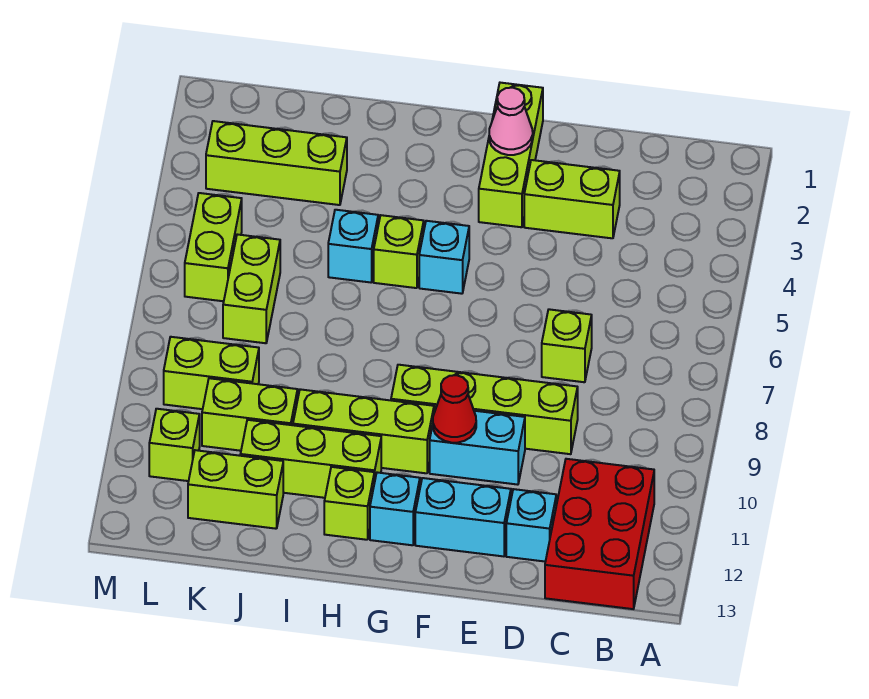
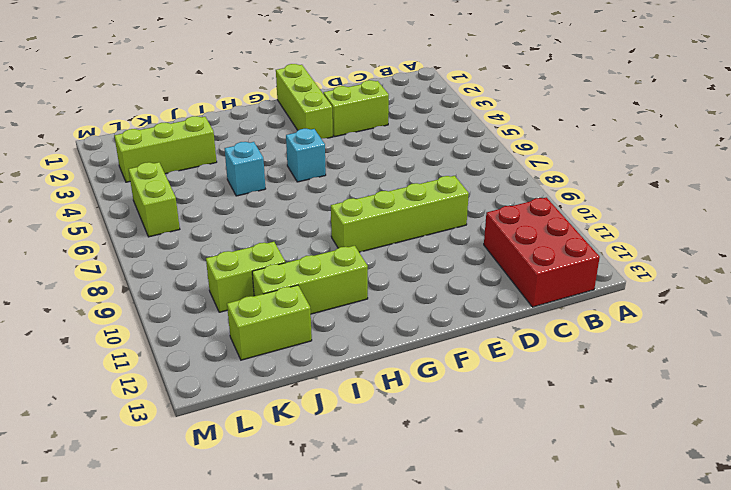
none -> lime 1x1 brick [542,309,592,382]
none -> cyan 1x1 brick [506,489,556,562]
none -> cyan 1x2 brick [430,406,525,485]

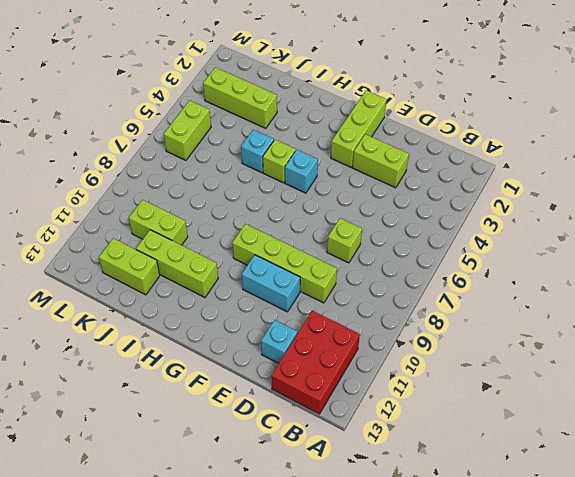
none -> cyan 1x2 brick [415,478,511,556]
none -> lime 1x3 brick [293,389,434,473]
none -> cyan 1x1 brick [370,472,420,545]

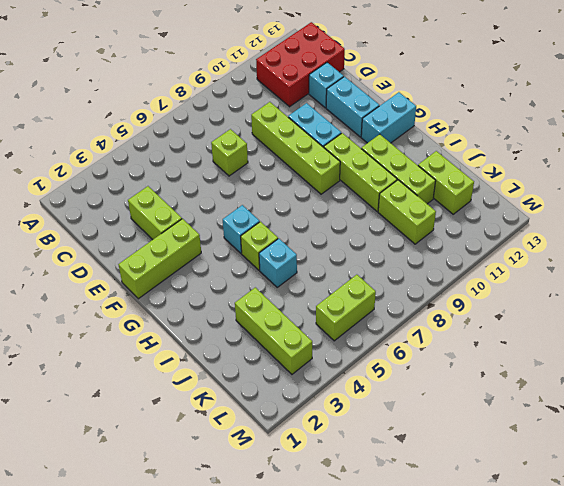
cyan 1x2 brick [361,92,416,143] -> cyan 1x1 brick [370,472,420,545]
none -> lime 1x1 brick [324,467,374,540]
none -> lime 1x2 brick [223,234,280,343]
none -> lime 1x2 brick [164,337,259,409]

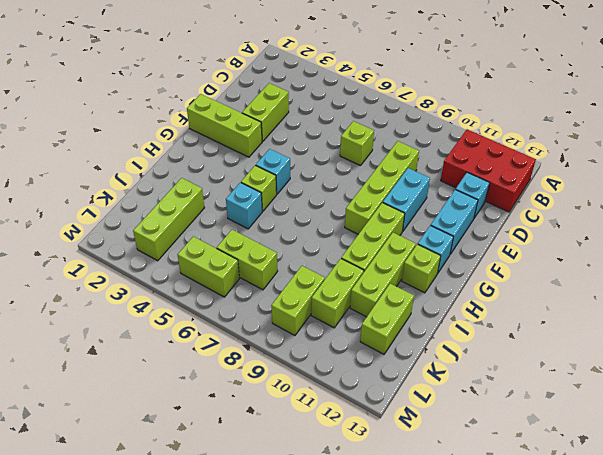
none -> lime 1x1 brick [149,409,200,481]
none -> pink 1x1 cone [489,88,533,155]
none -> red 1x1 cone [433,375,476,443]

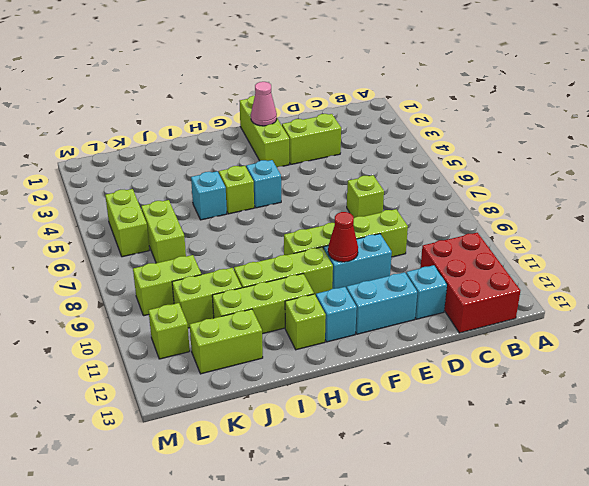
none -> lime 1x3 brick [206,121,347,205]

